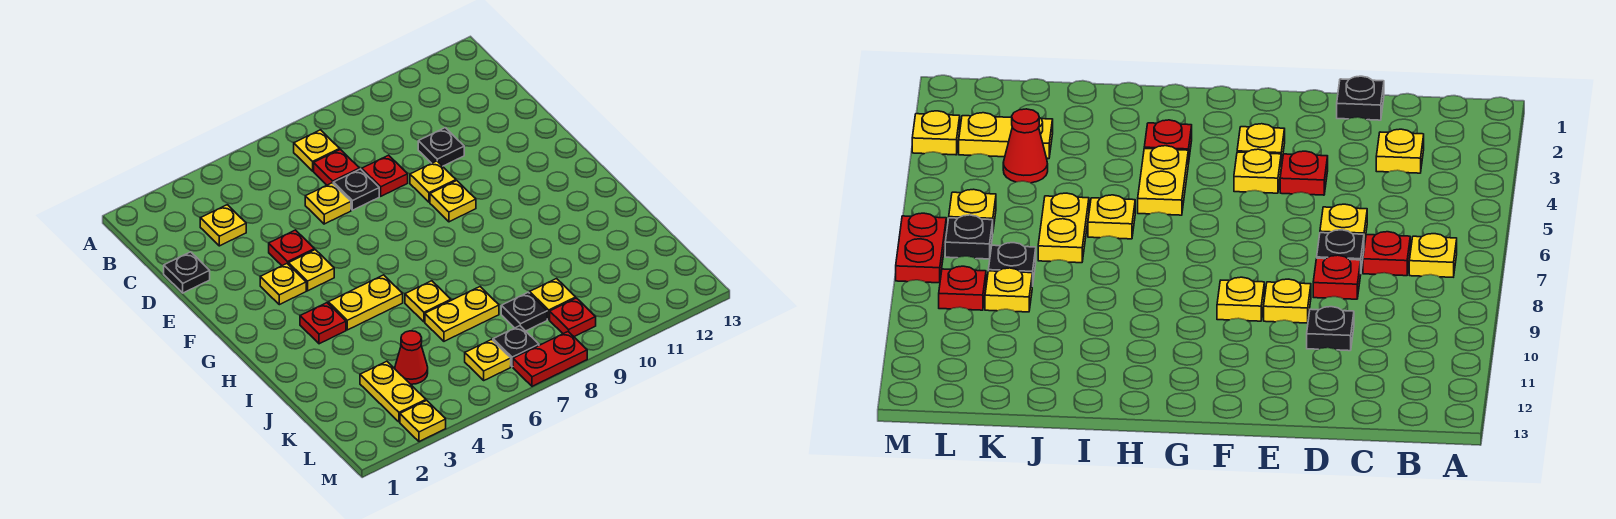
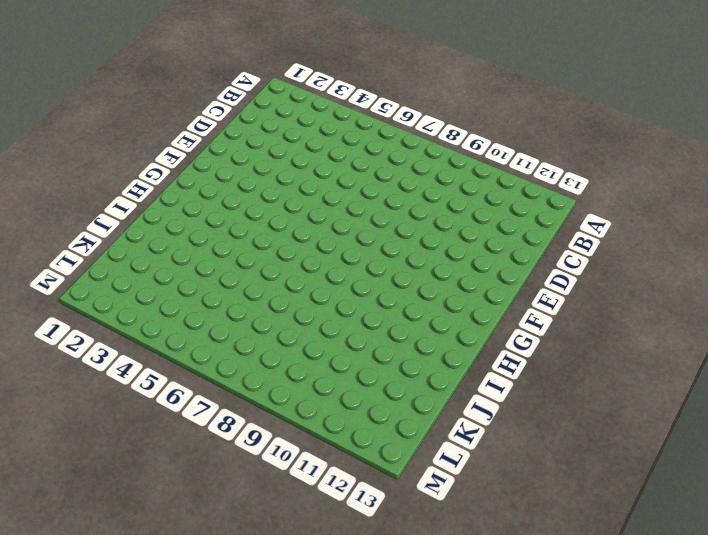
none -> yellow 1x1 plate [294,130,340,171]
none -> yellow 1x1 plate [200,205,246,246]
none -> red 1x1 plate [314,150,359,185]

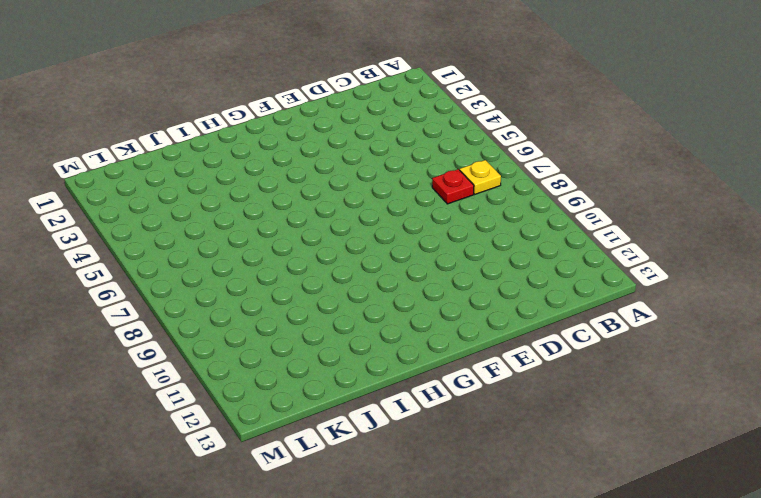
none -> yellow 1x1 plate [200,205,246,246]
none -> black 1x1 plate [164,252,210,293]
none -> yellow 1x1 plate [305,183,351,224]

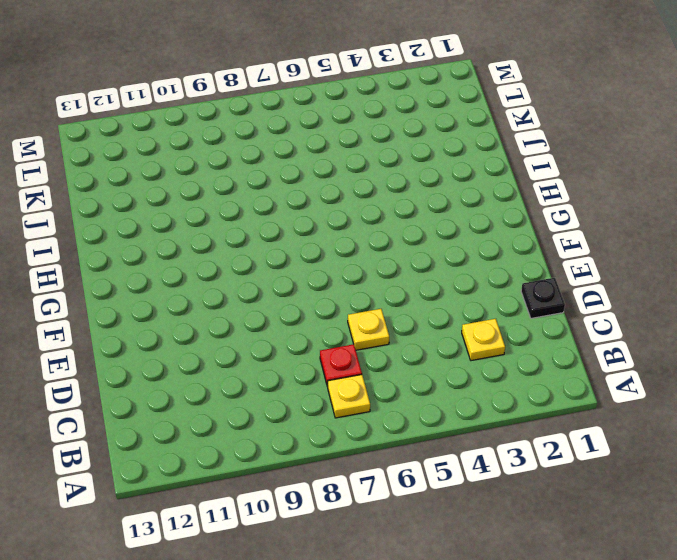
none -> black 1x1 plate [333,169,379,210]
none -> red 1x1 plate [362,155,408,196]
none -> black 1x1 plate [418,128,464,166]

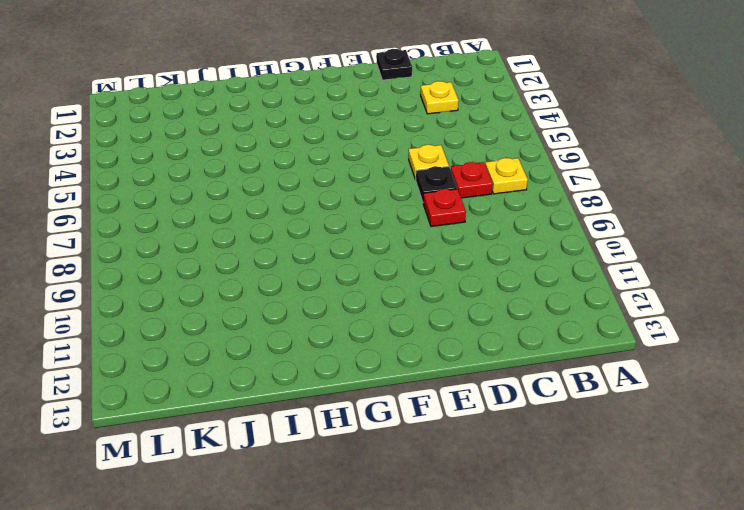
none -> black 1x1 plate [418,128,464,166]
none -> red 1x1 plate [269,230,315,266]
none -> yellow 1x1 plate [410,161,456,202]

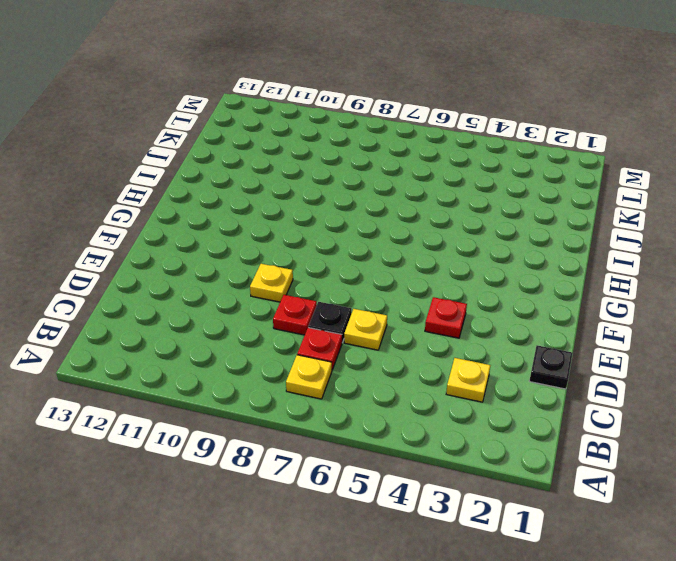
none -> black 1x1 plate [418,128,464,166]
none -> yellow 1x1 plate [260,264,306,305]
none -> yellow 1x1 plate [289,250,334,291]

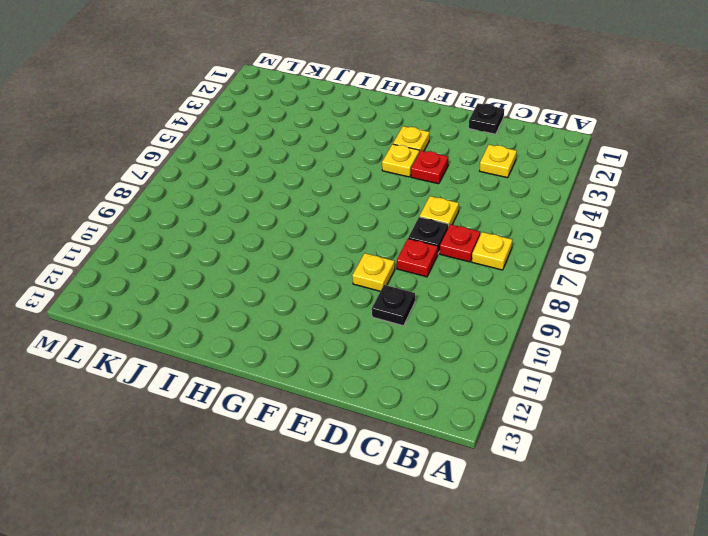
none -> yellow 1x1 plate [430,181,476,222]
none -> red 1x1 plate [300,303,346,344]
none -> yellow 1x2 plate [328,275,403,330]

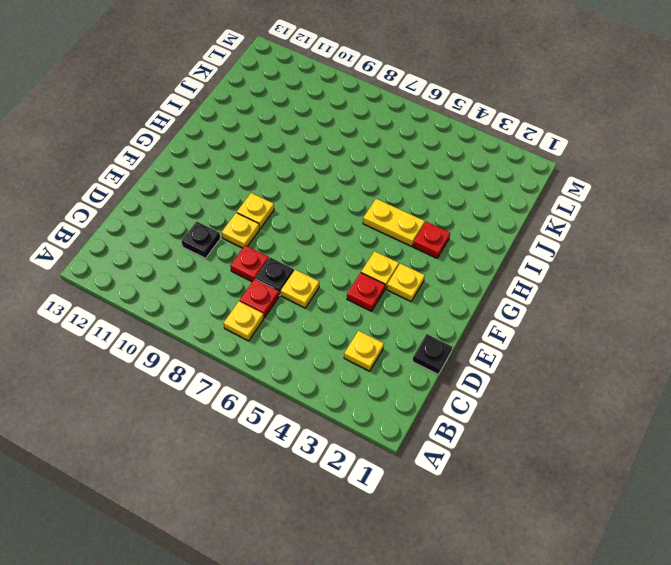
none -> yellow 1x1 plate [405,281,451,322]
none -> yellow 1x2 plate [425,287,499,341]
none -> yellow 1x2 plate [360,361,426,422]

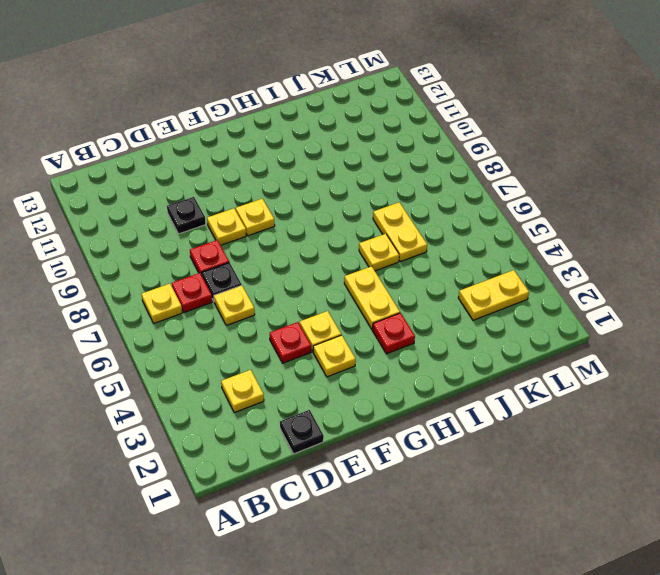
none -> red 1x1 cone [395,331,428,384]
none -> black 1x1 plate [501,292,547,331]
none -> yellow 1x1 plate [530,279,576,319]

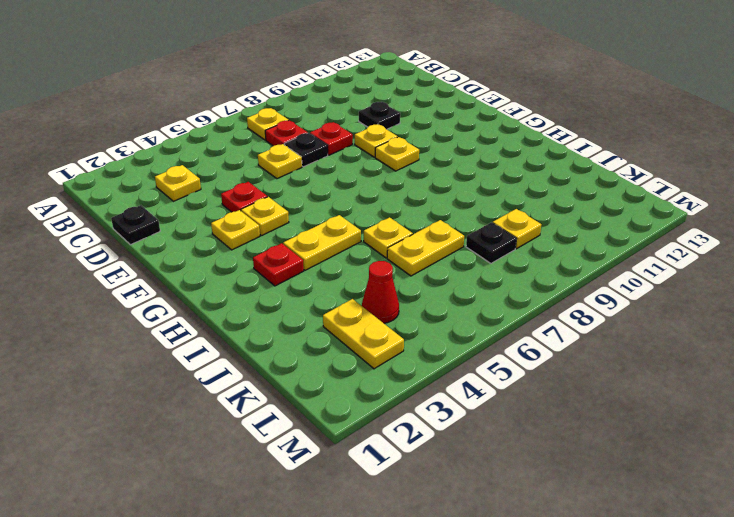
none -> yellow 1x1 plate [465,339,511,380]
none -> black 1x1 plate [493,326,539,367]
none -> red 1x1 plate [550,298,596,337]

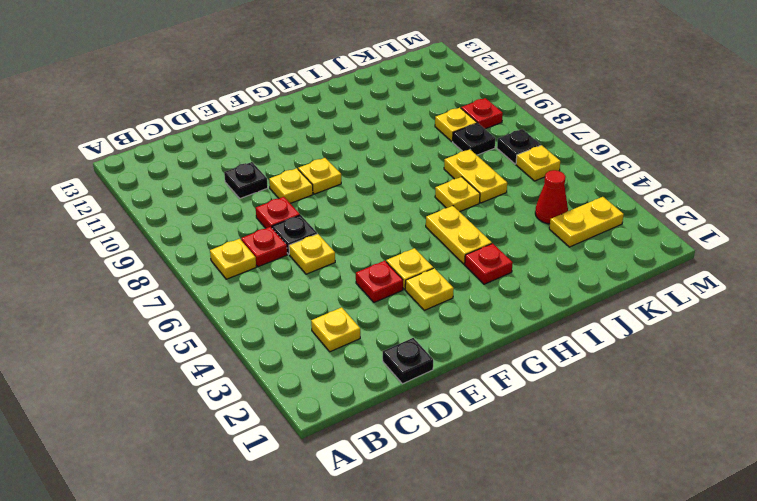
none -> yellow 1x1 plate [400,401,446,442]
none -> red 1x2 plate [513,332,587,386]

